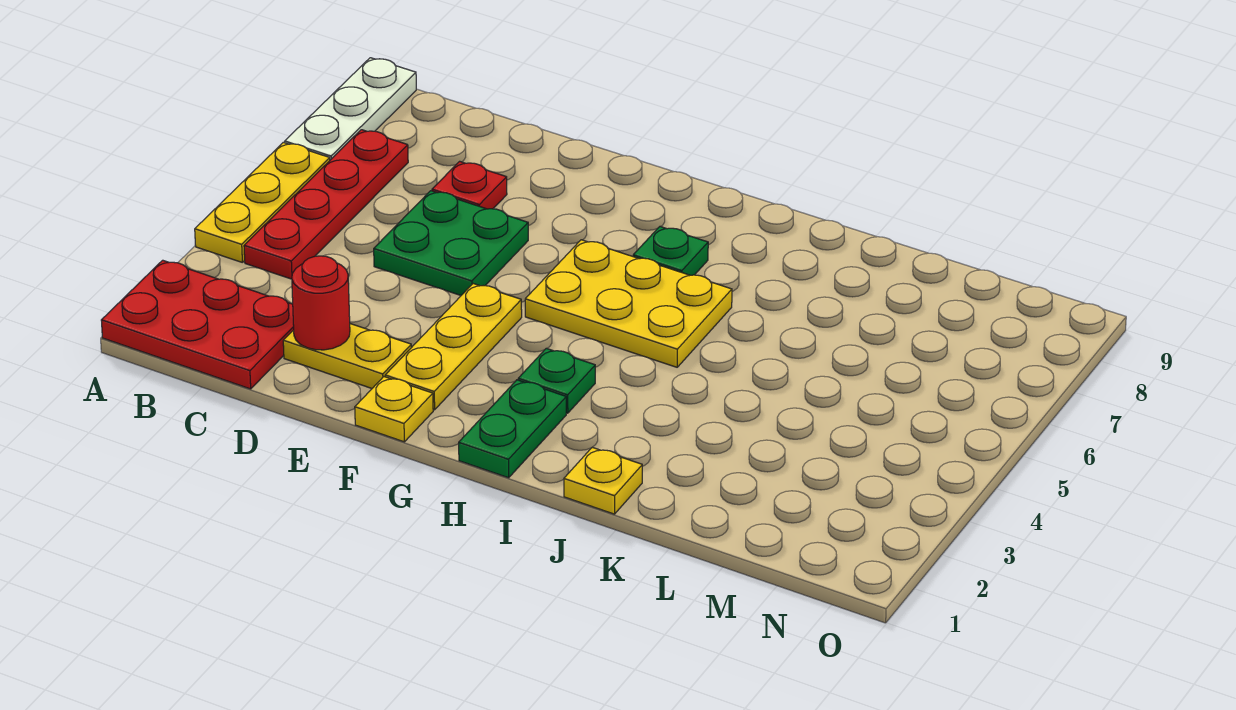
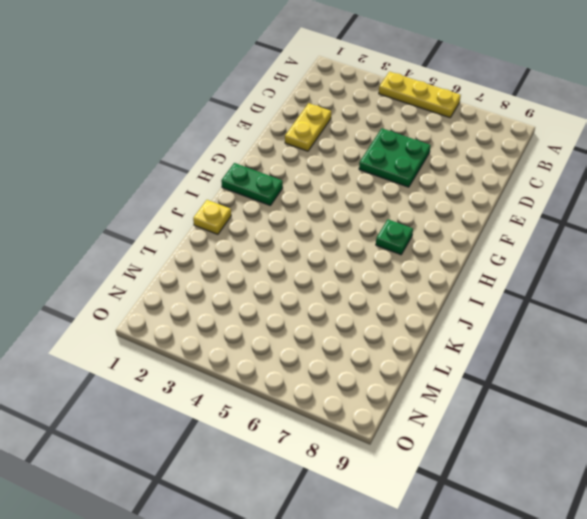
none -> red 2x3 plate [101,260,294,389]
none -> white 1x3 plate [285,58,416,160]
none -> red 1x4 plate [244,130,408,279]

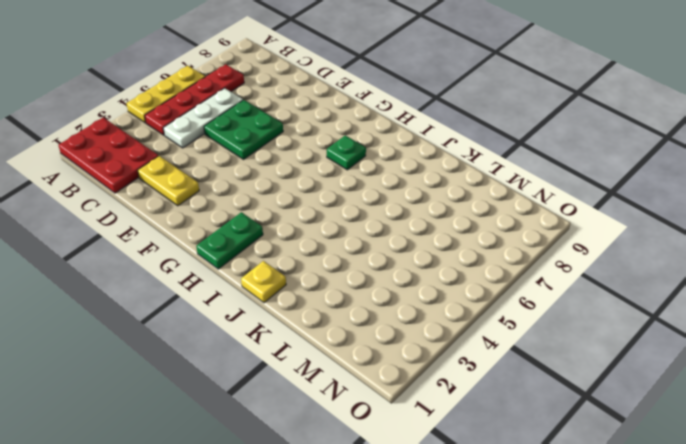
white 1x3 plate [163,88,243,148] -> white 1x3 plate moved to [285,58,416,160]
none -> red 1x1 plate [432,161,507,209]
none -> yellow 1x1 plate [355,377,433,442]
none -> yellow 1x3 plate [385,284,522,410]

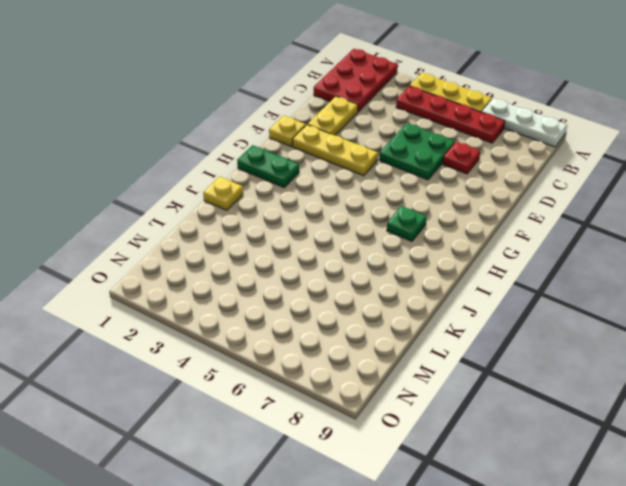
none -> yellow 2x3 plate [525,240,732,367]
none -> green 1x1 plate [518,348,595,413]
none -> red 1x1 round brick [292,256,350,350]

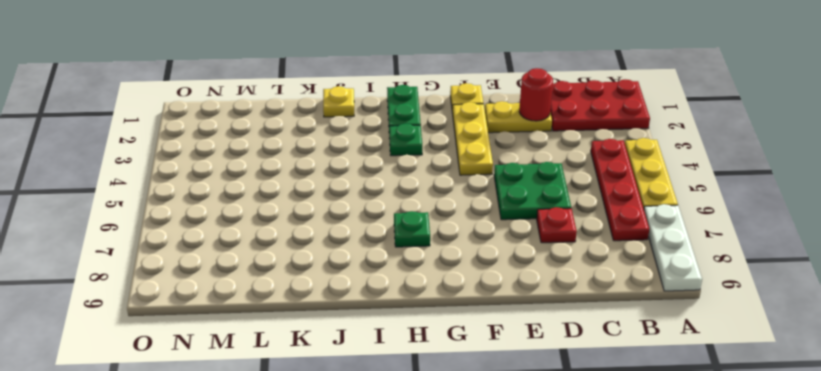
none -> yellow 2x3 plate [525,240,732,367]

